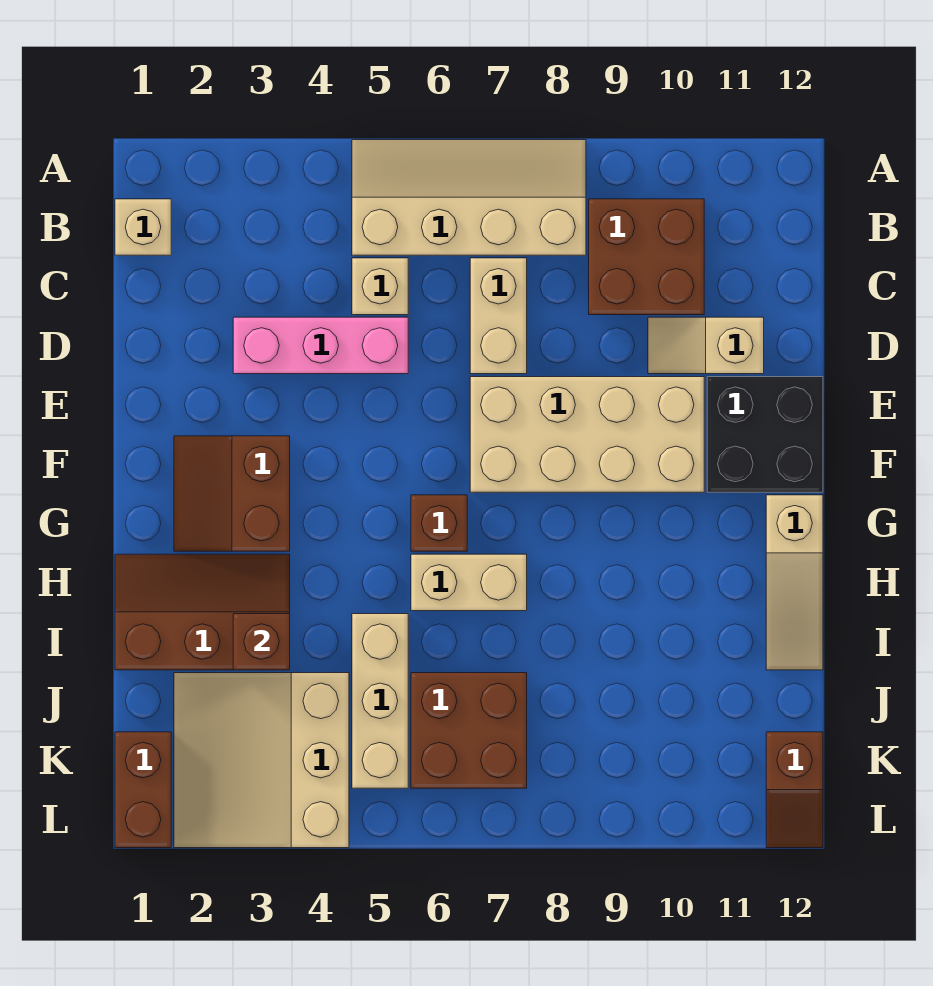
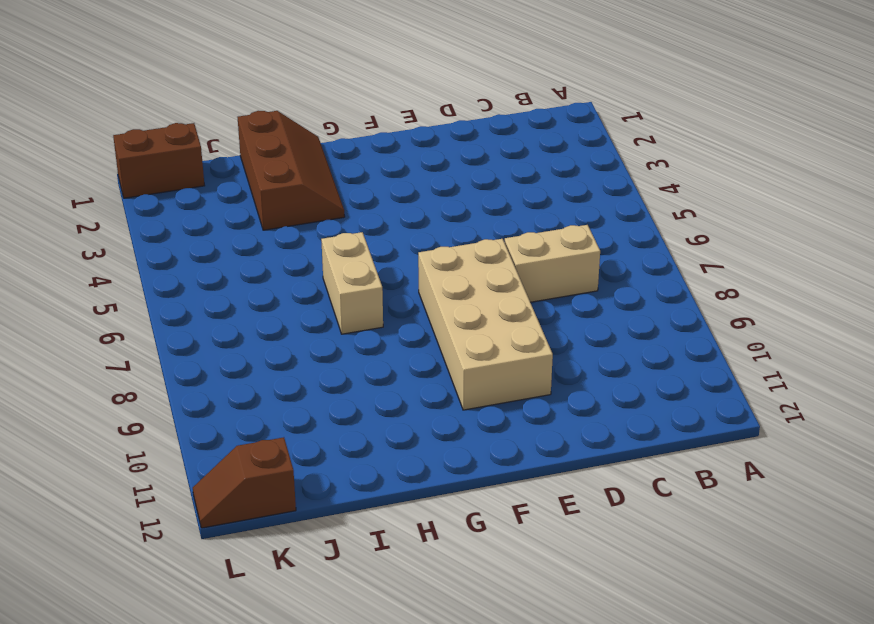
none -> tan 2x4 slope [352,140,586,255]
none -> tan 1x1 brick [115,199,171,255]
none -> brown 2x2 brick [589,199,704,315]

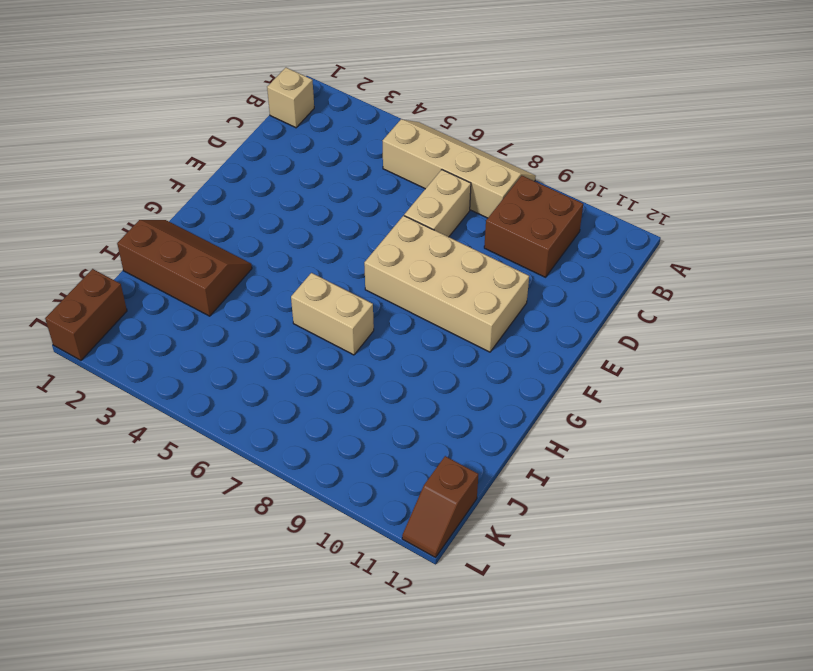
none -> tan 1x1 brick [352,258,408,315]
none -> pink 1x3 brick [233,317,408,374]
none -> tan 1x2 slope [648,317,764,374]

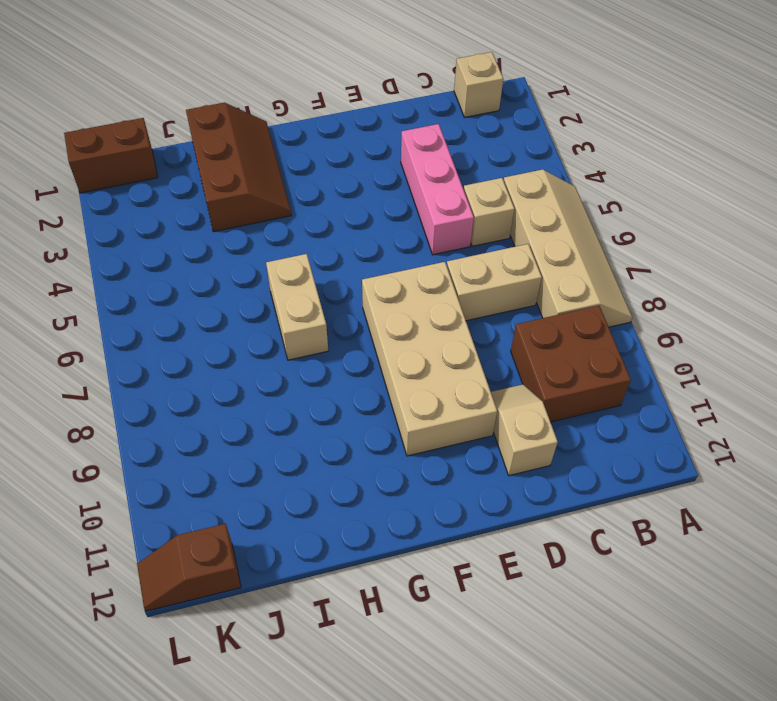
none -> black 2x2 brick [707,377,823,492]
none -> brown 2x2 slope [174,436,290,551]
none -> brown 1x1 brick [411,495,467,551]

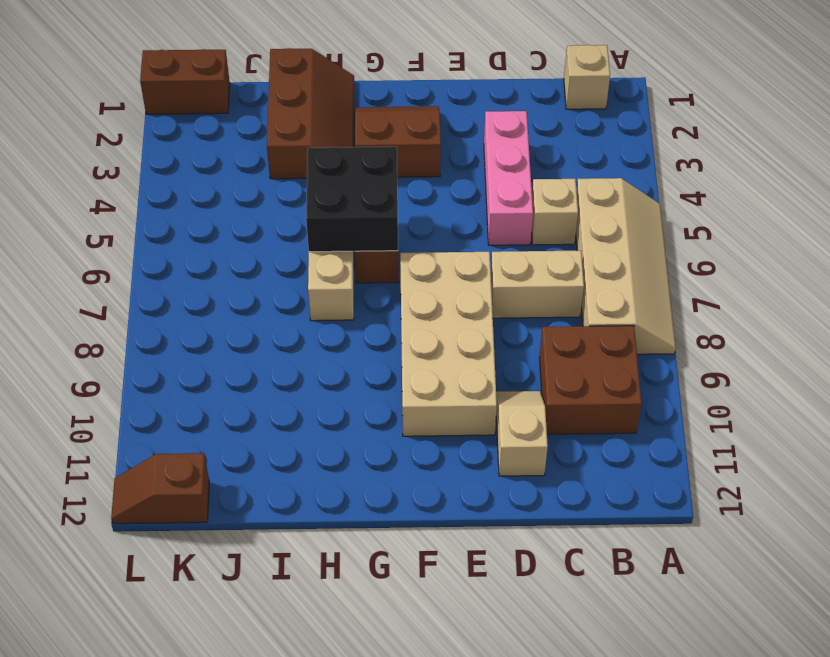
black 2x2 brick [306,147,398,252] -> black 2x2 brick moved to [707,377,823,492]
none -> tan 1x3 slope [766,495,823,670]
none -> tan 1x3 brick [352,614,408,788]
none -> tan 3x3 slope [174,673,349,848]

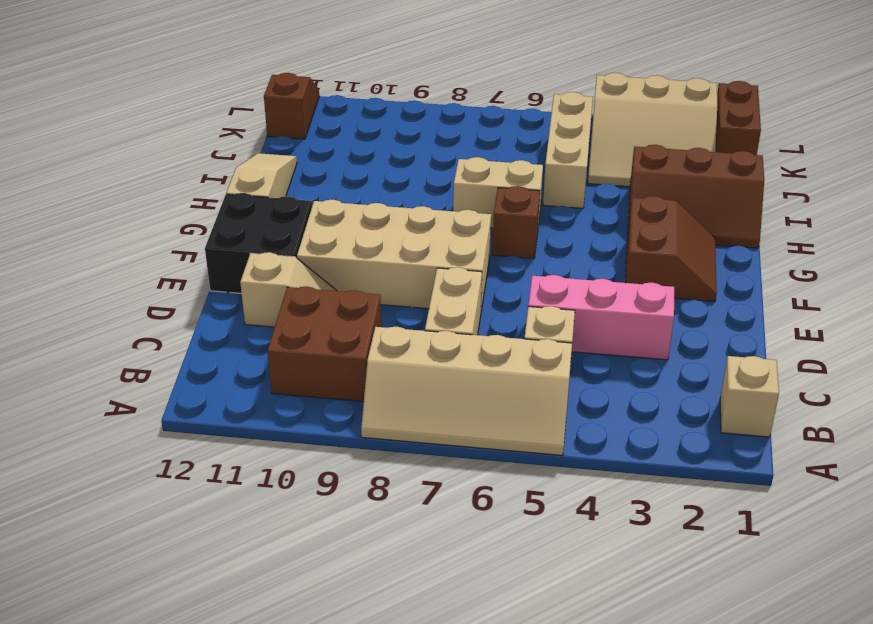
tan 3x3 slope [588,73,717,187] -> tan 3x3 slope turned to [174,673,349,848]
none -> brown 2x2 brick [411,673,527,788]
none -> brown 1x1 brick [233,614,290,670]

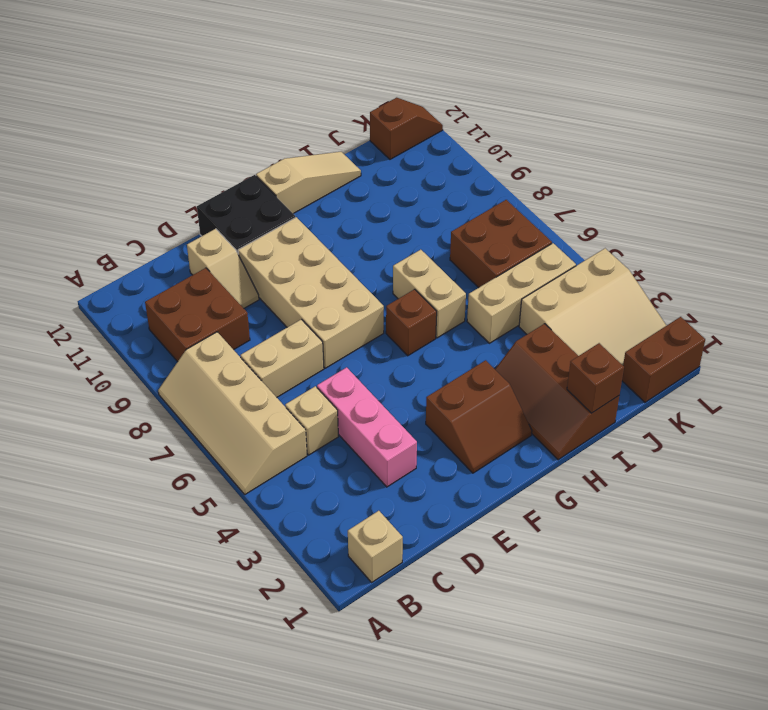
brown 1x1 brick [567,343,624,413] -> brown 1x1 brick moved to [233,614,290,670]

